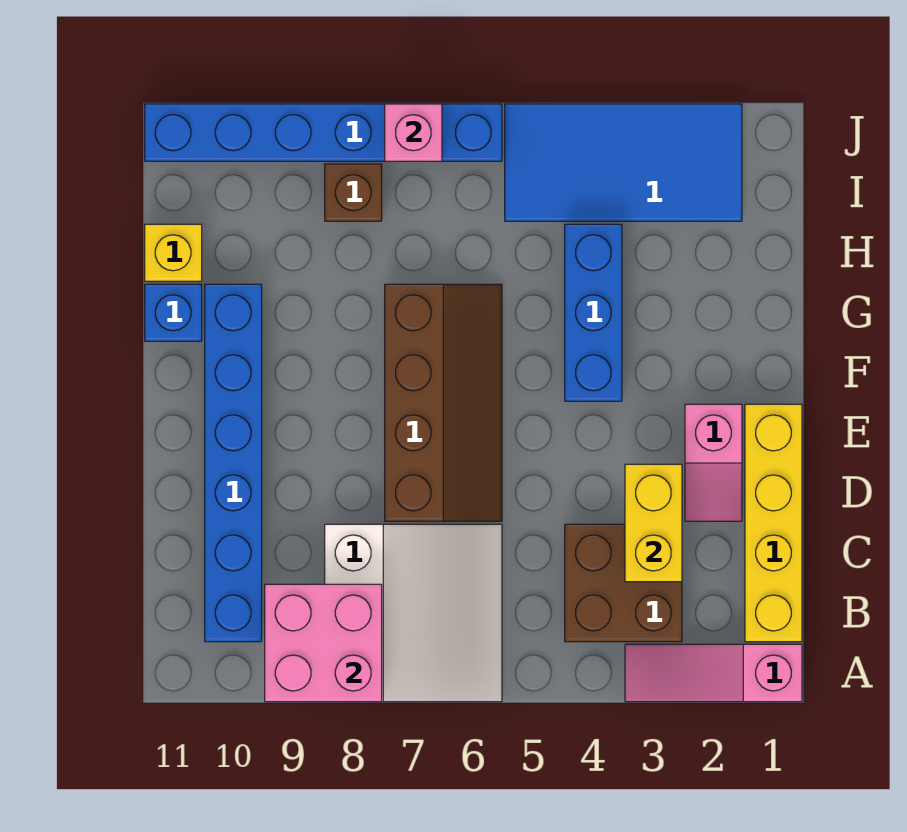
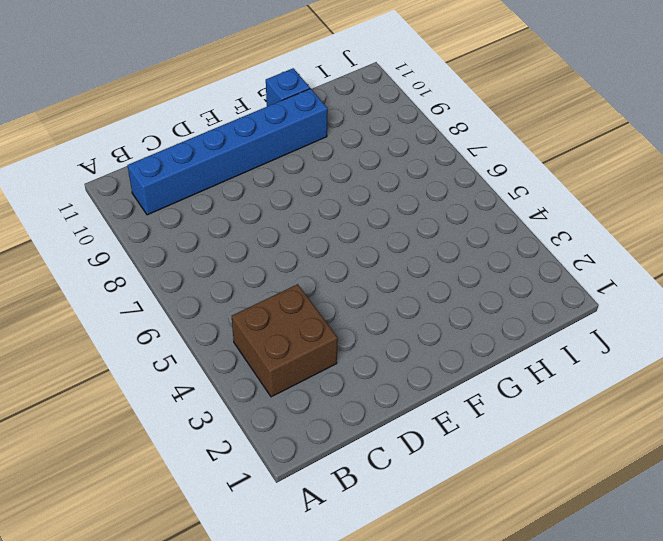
none -> pink 1x3 slope [625,644,802,702]
none -> white 3x3 slope [325,524,502,702]
none -> yellow 1x4 brick [745,404,802,642]

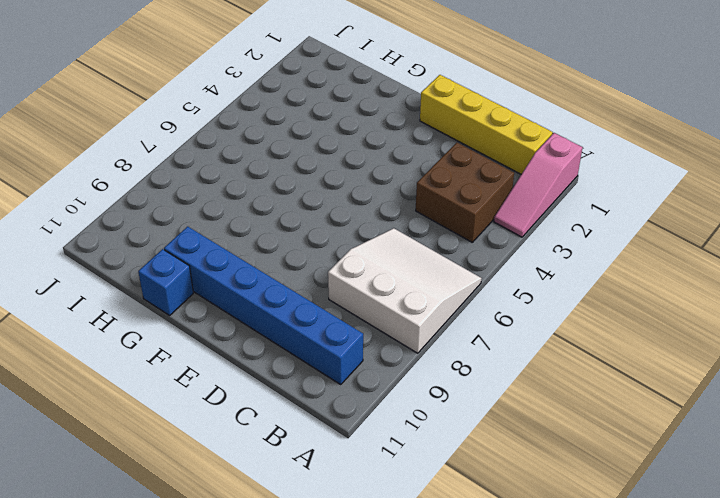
none -> pink 1x2 slope [685,404,742,521]
none -> brown 2x4 slope [385,284,502,521]
none -> blue 1x3 brick [565,224,622,401]

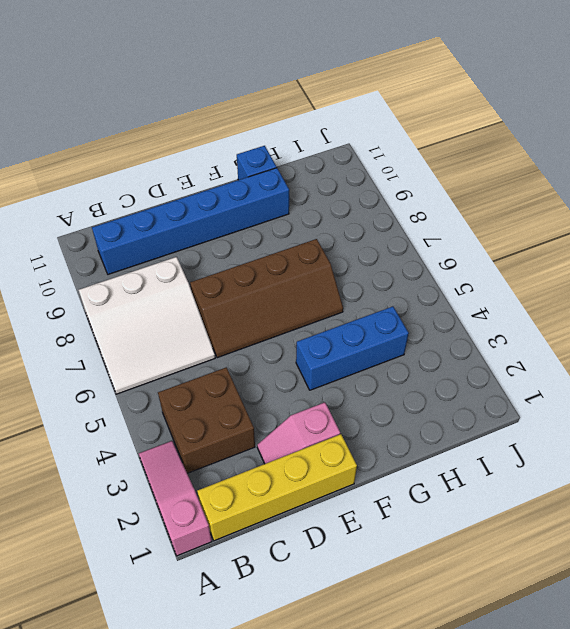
none -> yellow 1x1 brick [145,224,202,281]
none -> blue 2x4 tile [505,104,742,221]
none -> brown 1x1 brick [325,164,382,221]

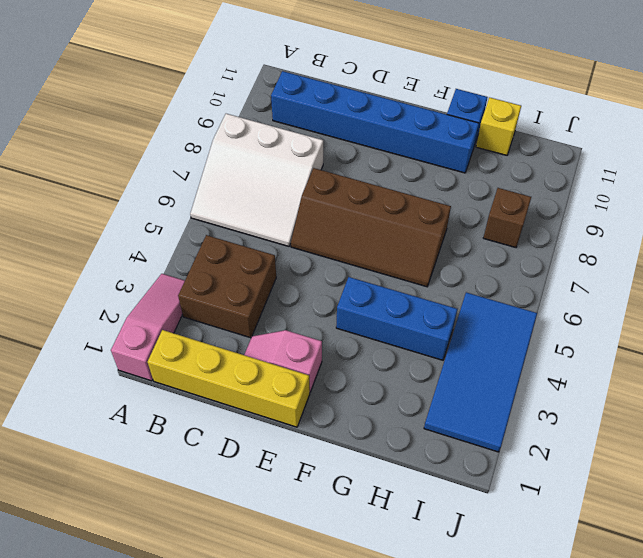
none -> blue 1x6 brick [145,104,502,161]
none -> pink 2x2 brick [265,584,382,702]
none -> yellow 1x2 brick [625,464,682,582]

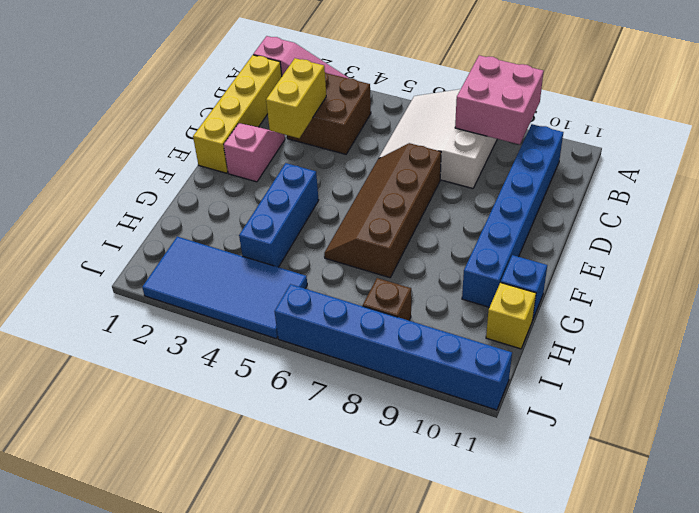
none -> pink 1x1 brick [385,104,442,161]

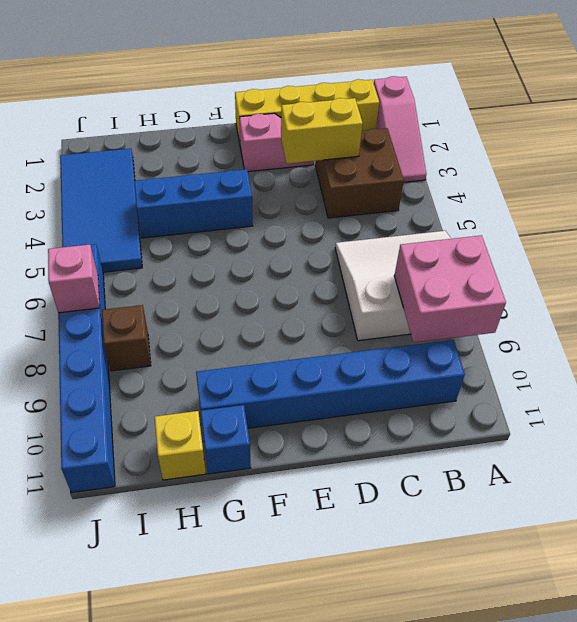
none -> brown 2x4 slope [385,284,502,521]

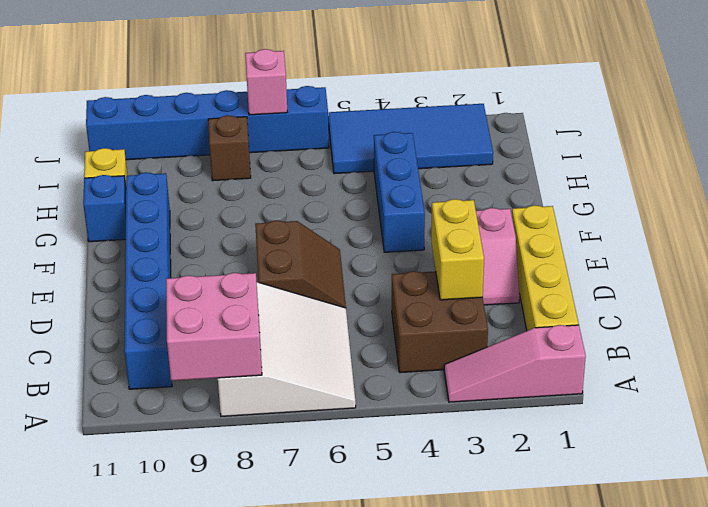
brown 2x2 slope [255,221,346,308] -> brown 2x4 slope [385,284,502,521]

